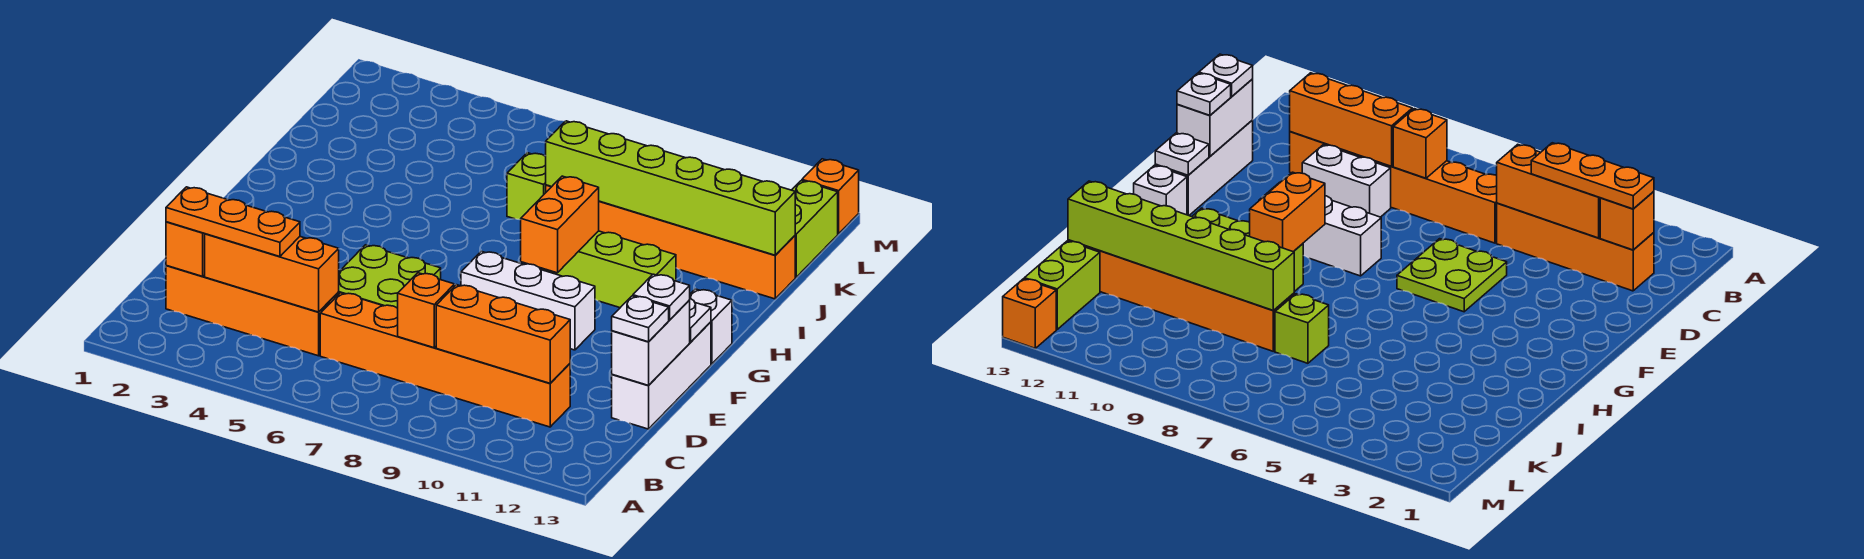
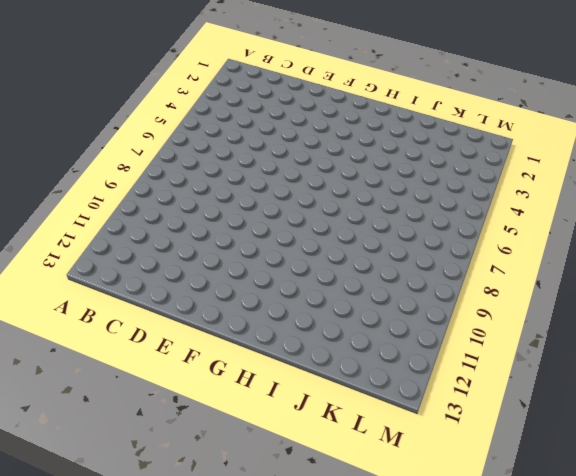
none -> orange 1x4 brick [166,266,339,356]
none -> orange 1x6 brick [320,293,570,427]
none -> white 1x2 brick [1302,145,1391,217]

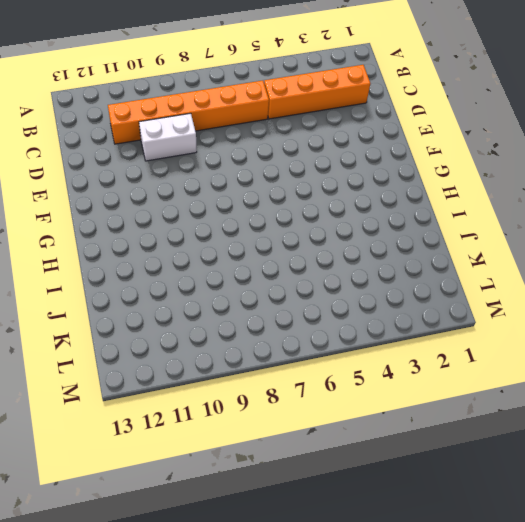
none -> white 1x3 brick [612,322,711,429]
none -> lime 2x2 plate [339,245,441,308]
none -> white 1x3 brick [461,251,595,350]

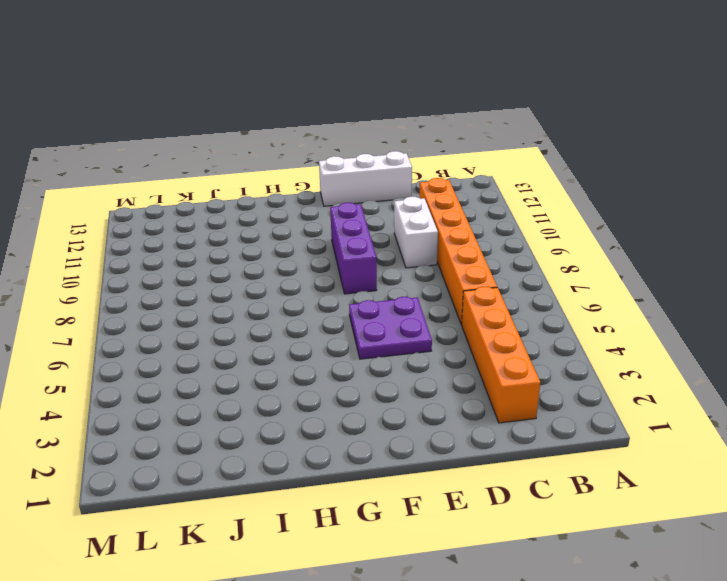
purple 2x2 plate [349,297,432,359] -> lime 2x2 plate [339,245,441,308]
purple 1x3 brick [330,203,377,294] -> white 1x3 brick [461,251,595,350]
none -> white 1x1 brick [690,289,732,364]
none -> lime 1x3 brick [542,231,676,308]
none -> lime 1x1 brick [507,153,546,220]

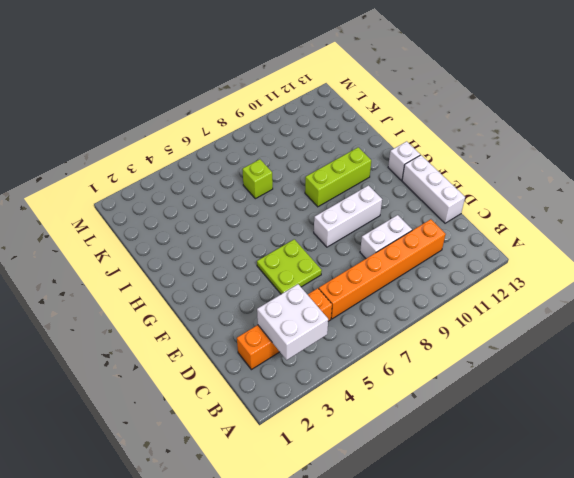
white 2x2 brick [257,284,328,360] -> orange 1x3 brick [205,234,339,312]
none -> orange 1x6 brick [546,185,795,299]
none -> lime 1x2 brick [792,181,838,277]
none -> orange 1x1 brick [802,159,859,234]

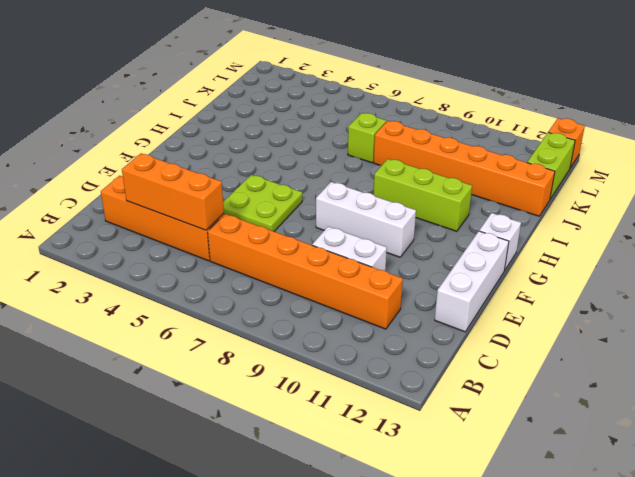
none -> orange 1x1 brick [166,222,205,276]
none -> orange 1x1 brick [398,273,455,348]
none -> orange 1x3 brick [436,285,570,383]

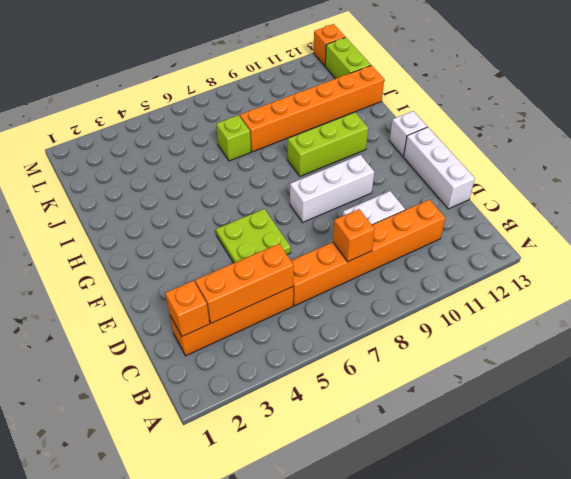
none -> orange 1x3 brick [436,285,570,383]
none -> white 1x2 brick [612,300,690,385]
none -> white 1x1 plate [690,299,711,342]

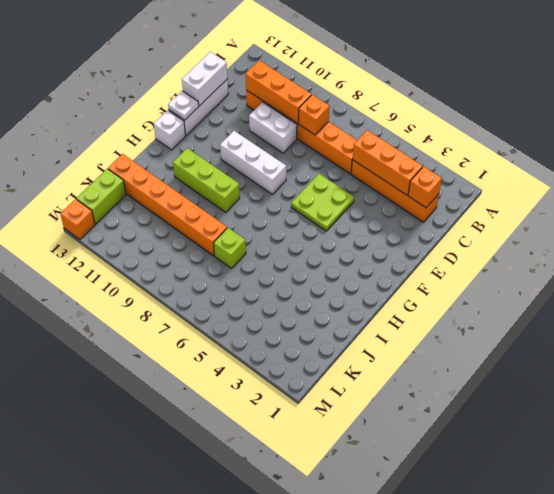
none -> orange 1x2 brick [521,176,599,273]
none -> lime 1x6 brick [546,121,795,255]
none -> orange 1x3 plate [166,187,300,257]

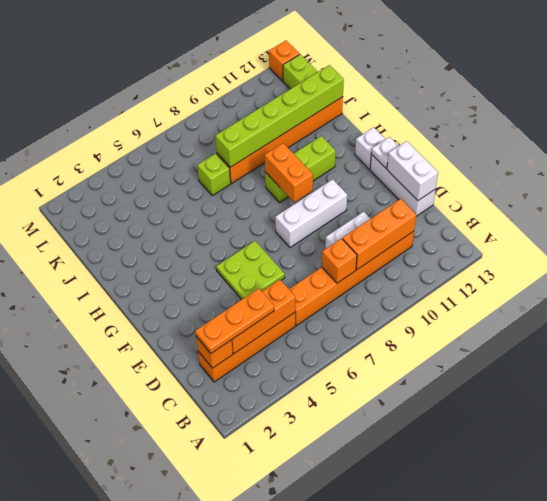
none -> white 1x1 plate [612,296,669,342]
none -> white 1x1 plate [633,274,690,320]

